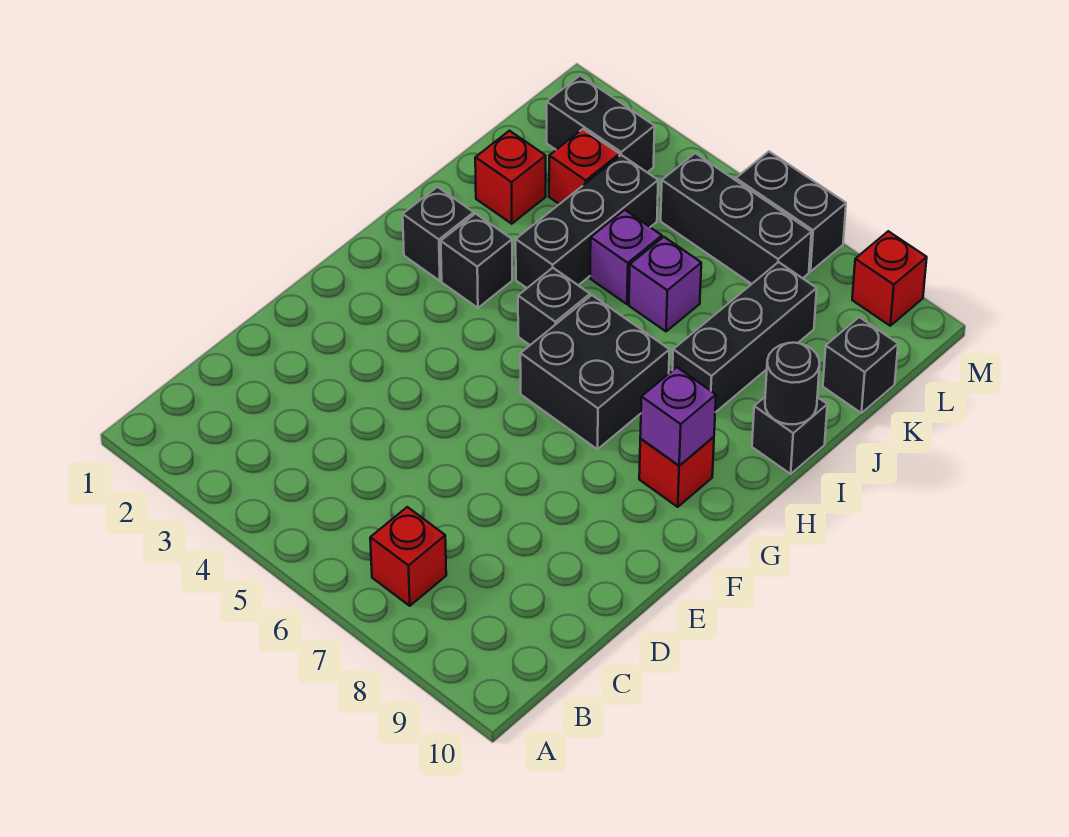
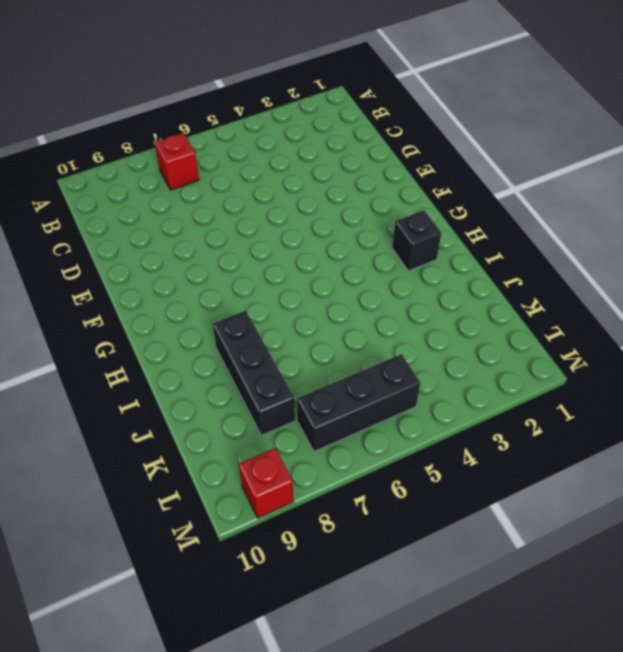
none -> black 2x2 brick [520,295,669,449]
none -> red 1x1 brick [639,437,714,507]
none -> black 1x1 brick [441,214,512,308]

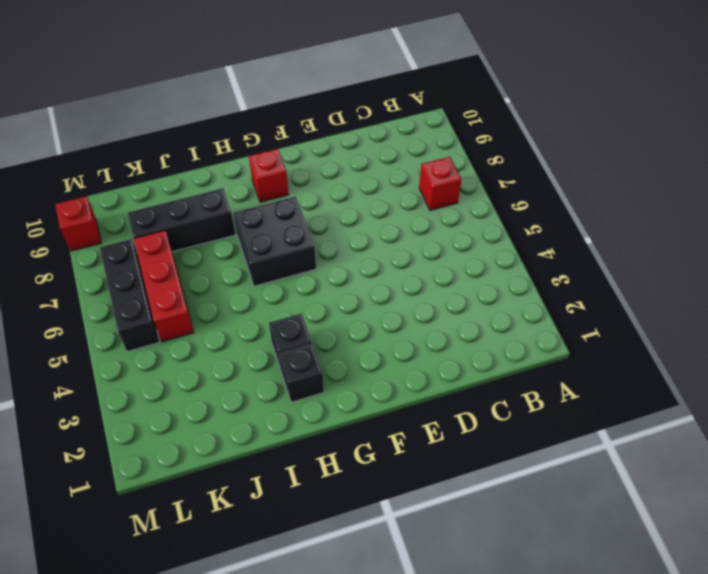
red 1x3 brick [134,230,194,342] -> none
none -> black 1x1 brick [518,268,590,345]
none -> black 1x3 brick [516,155,658,288]
none -> black 1x1 brick [752,397,827,474]

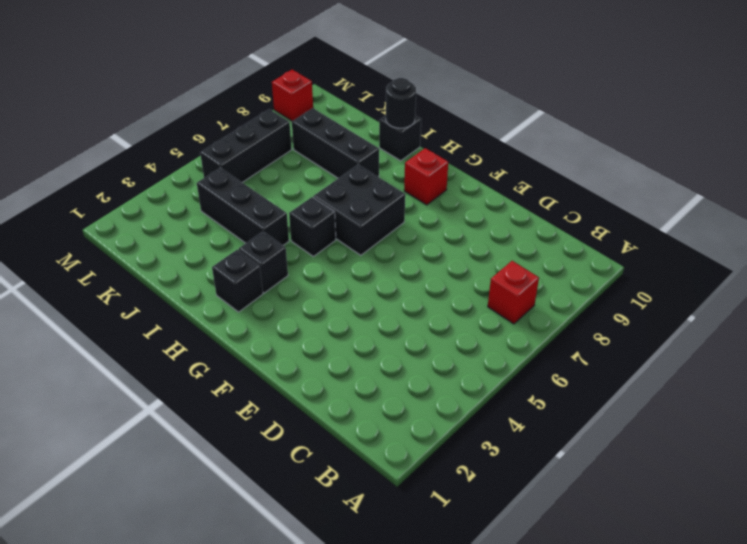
none -> red 1x1 brick [475,131,546,224]
none -> purple 1x1 brick [590,210,662,304]
none -> purple 1x1 brick [629,237,701,331]

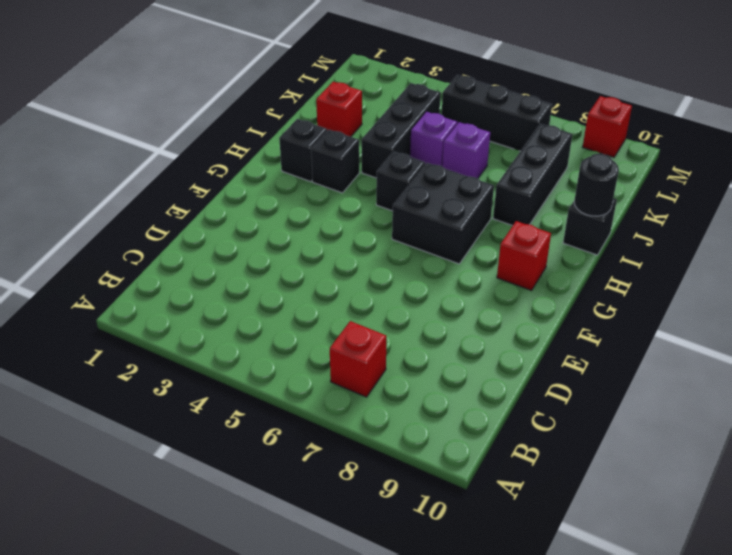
none -> red 1x1 brick [549,129,620,204]
none -> black 1x1 brick [823,317,898,413]
none -> black 1x2 brick [547,76,655,172]

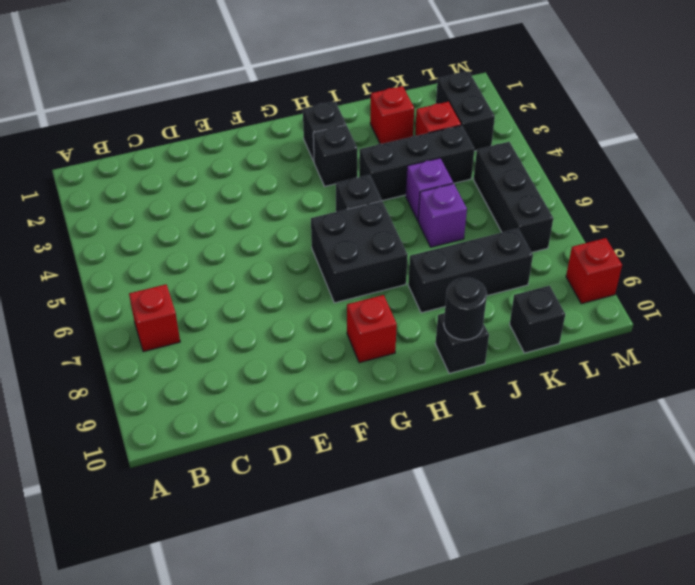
none -> black 1x2 brick [736,152,846,272]
none -> purple 1x1 brick [640,367,716,466]

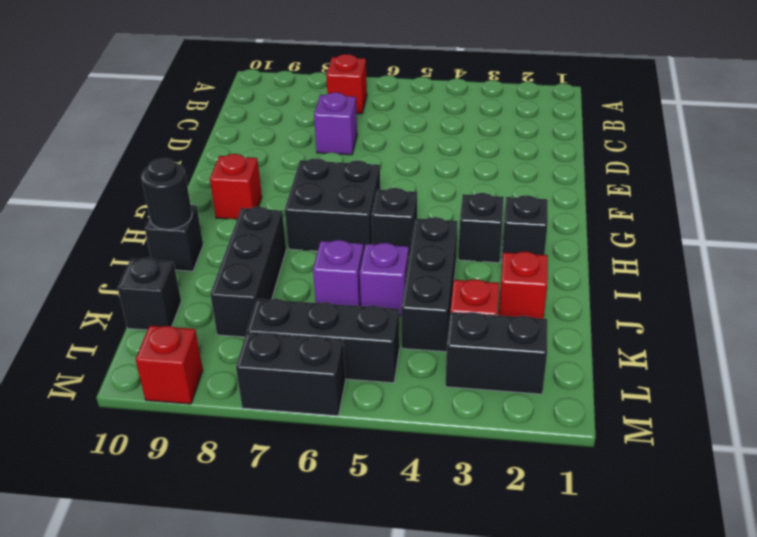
purple 1x1 brick [314,92,357,155] -> purple 1x1 brick moved to [640,367,716,466]

